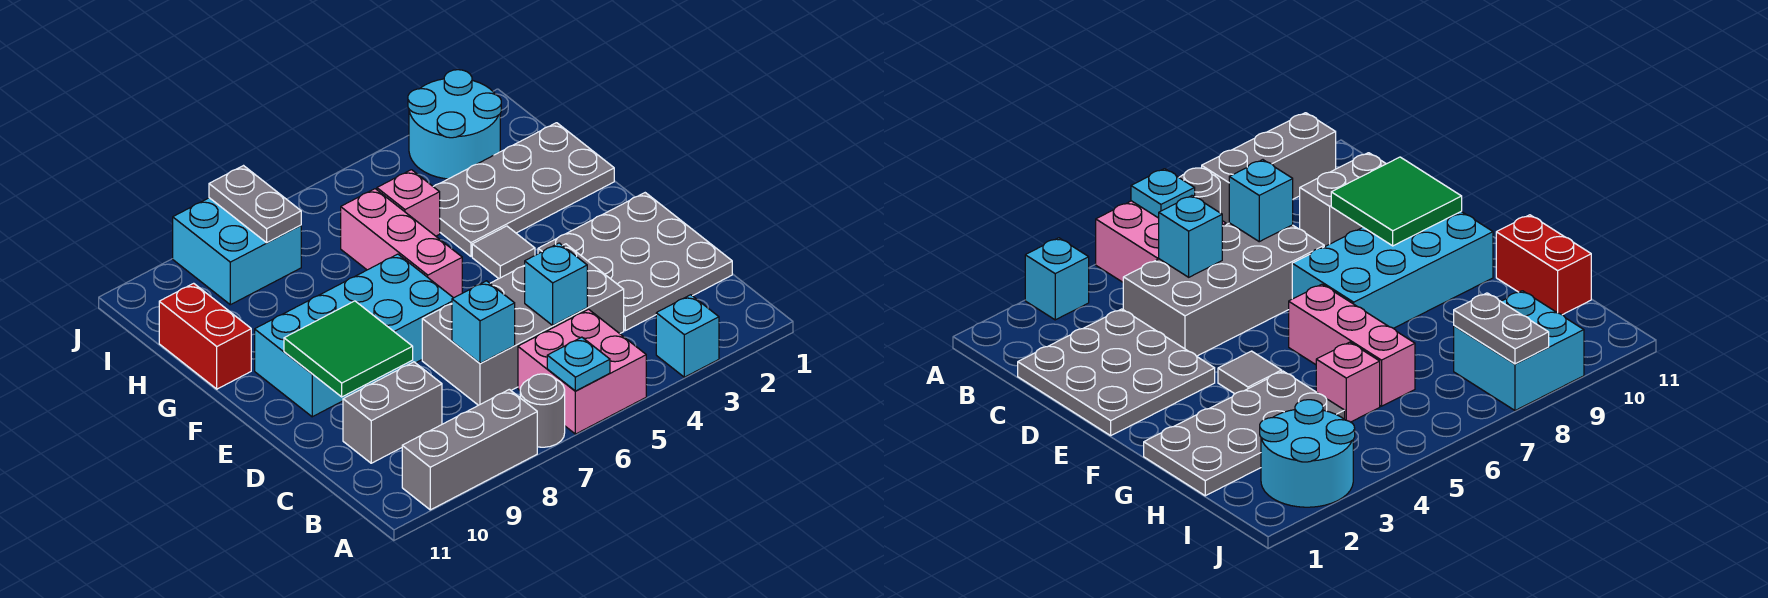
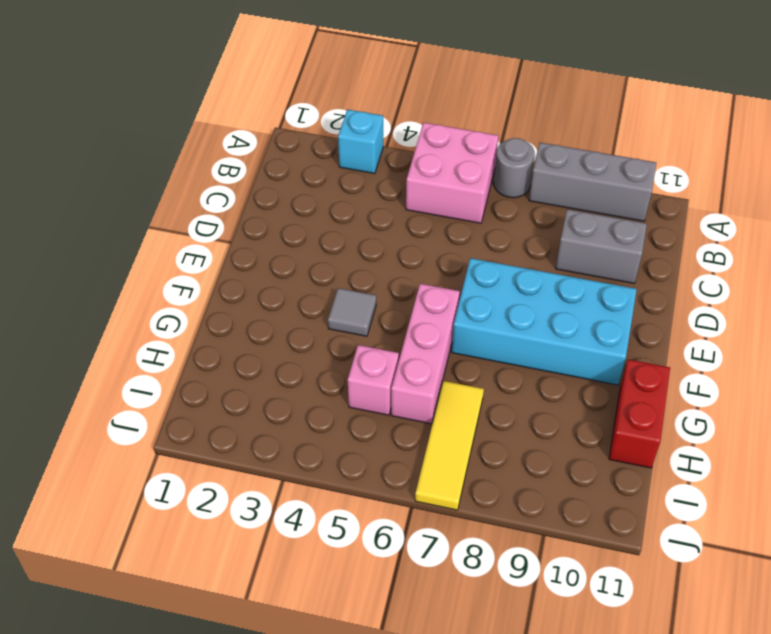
yellow 1x3 tile [415,381,484,510] -> none
none -> grey 3x3 plate [538,193,732,331]
none -> grey 2x4 brick [422,244,624,405]
none -> grey 2x4 plate [433,123,614,256]

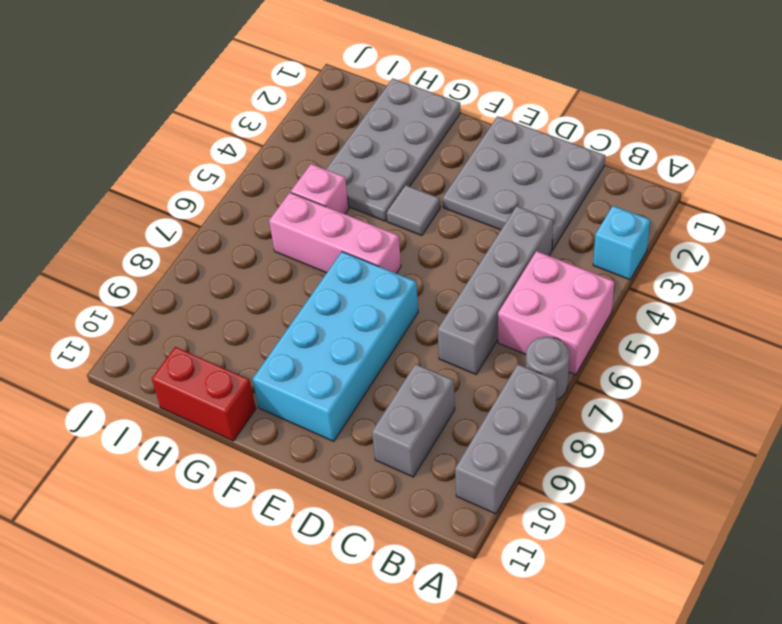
grey 1x4 brick [438,206,553,374] -> grey 2x4 brick [422,244,624,405]
none -> cyan 2x2 round brick [408,70,501,179]
none -> cyan 2x2 brick [173,198,301,305]
none -> cyan 1x1 plate [547,337,610,391]

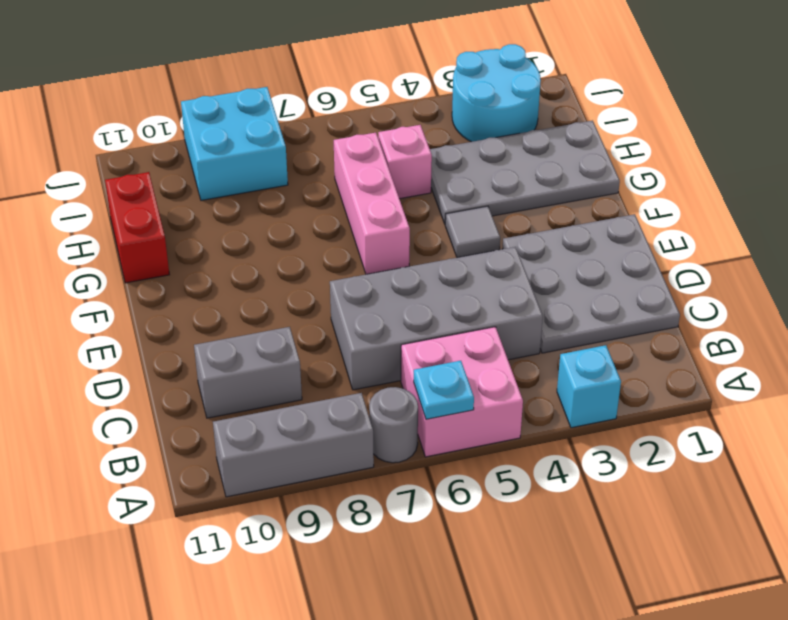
none -> cyan 2x4 brick [255,254,453,417]
none -> cyan 1x1 brick [525,243,587,325]
none -> cyan 1x1 brick [452,281,515,363]

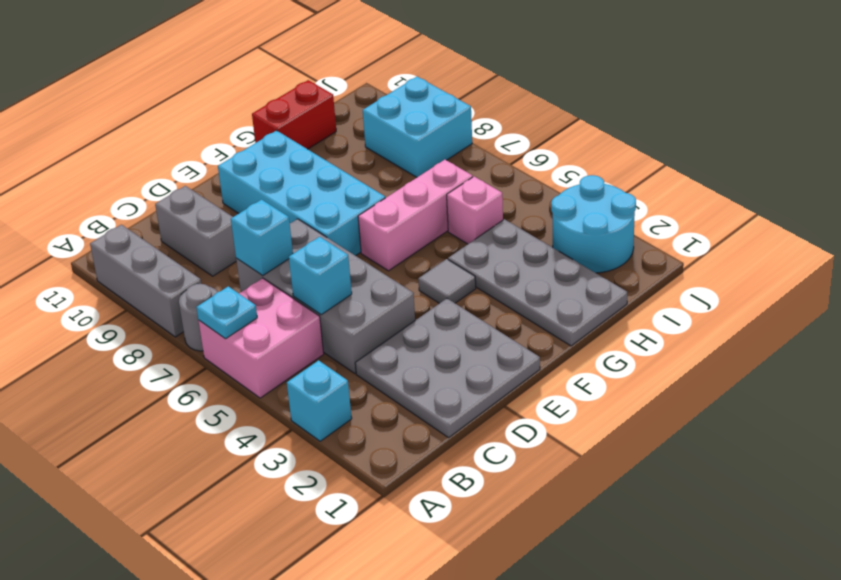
none -> green 2x2 tile [284,301,413,397]
none -> grey 1x2 plate [209,166,301,243]

